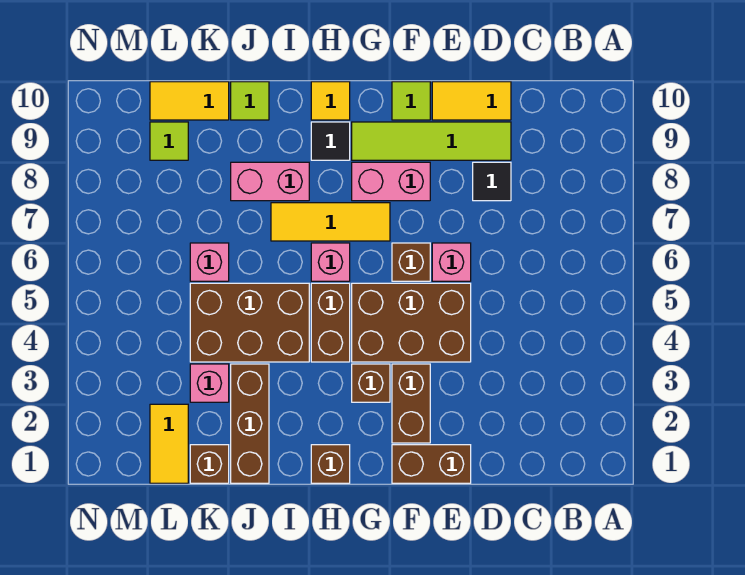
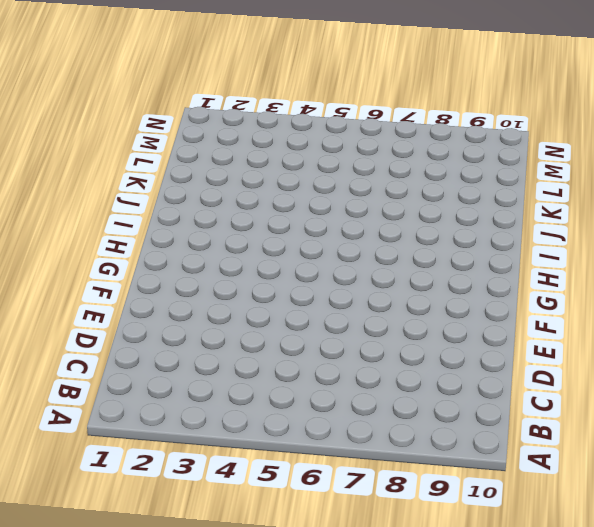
none -> black 1x1 tile [473,162,511,201]
none -> lime 1x4 tile [352,122,511,160]
none -> yellow 1x2 tile [432,82,511,120]

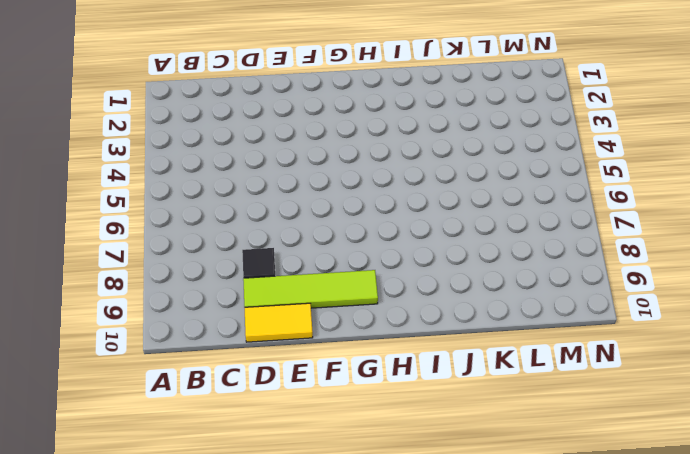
none -> brown 1x2 brick [392,445,471,483]
none -> brown 2x3 brick [352,283,471,362]
none -> pink 1x1 brick [432,243,471,281]

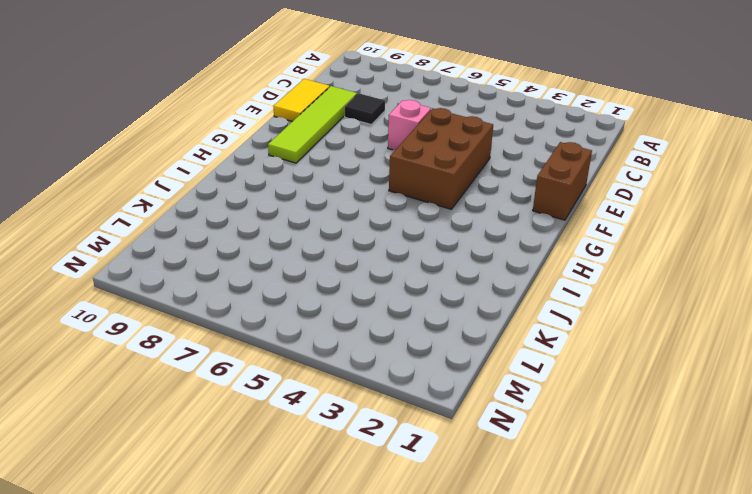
none -> brown 1x2 brick [392,364,430,443]
none -> brown 1x1 brick [392,243,430,281]
none -> pink 1x2 brick [352,162,430,201]

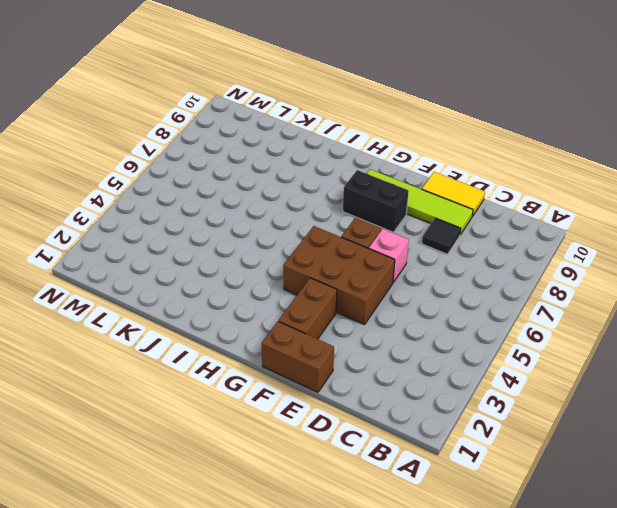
black 1x2 brick [343,170,409,232] -> pink 1x2 brick [352,162,430,201]
none -> lime 1x1 tile [392,82,430,120]
none -> brown 1x1 brick [352,364,390,402]
none -> yellow 1x3 tile [271,203,390,241]

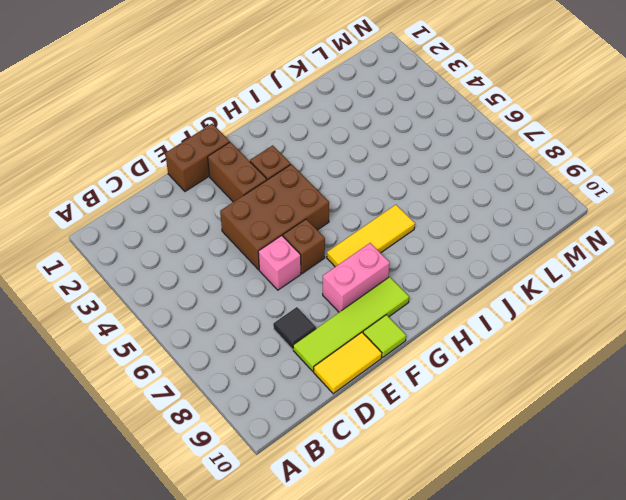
none -> brown 1x1 brick [311,445,350,483]
none -> brown 1x2 brick [311,283,350,362]
none -> pink 1x1 brick [311,243,350,281]

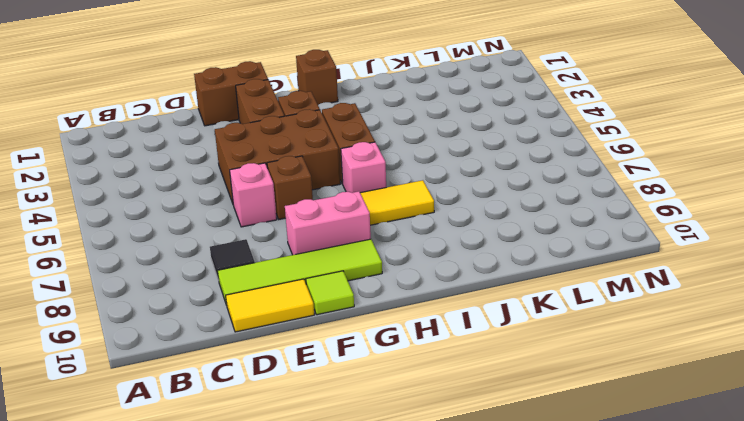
none -> black 1x1 tile [311,122,350,160]
none -> yellow 1x1 tile [311,82,350,120]
none -> brown 2x3 brick [190,283,309,362]

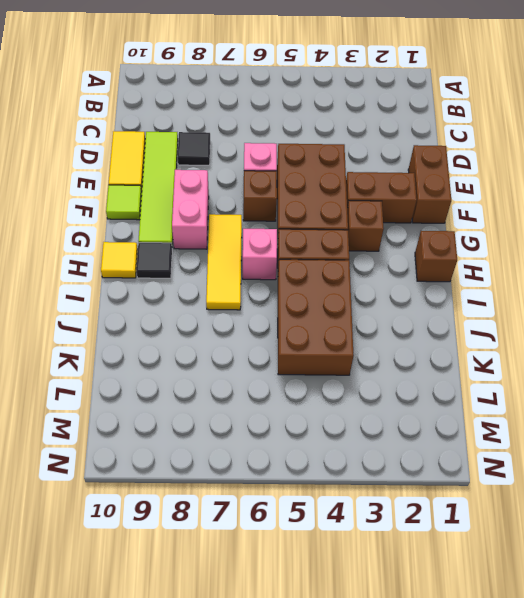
none -> pink 1x2 brick [231,162,309,201]
none -> brown 1x3 brick [231,364,269,483]
none -> lime 1x1 tile [231,82,269,120]

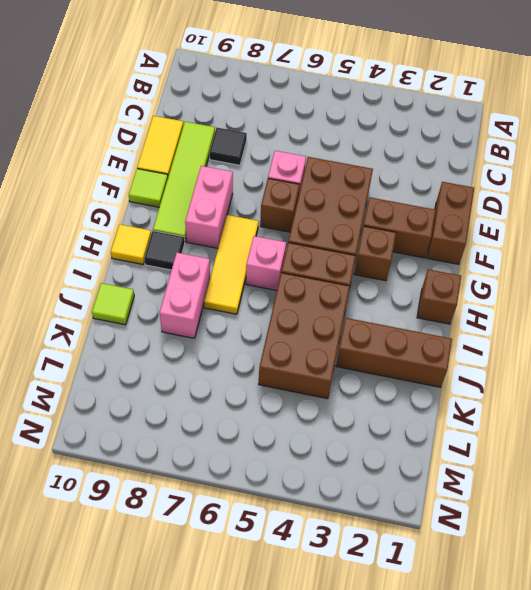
none -> brown 1x1 brick [190,445,229,483]
none -> pink 1x1 brick [190,364,229,402]
none -> pink 1x1 brick [190,243,229,281]

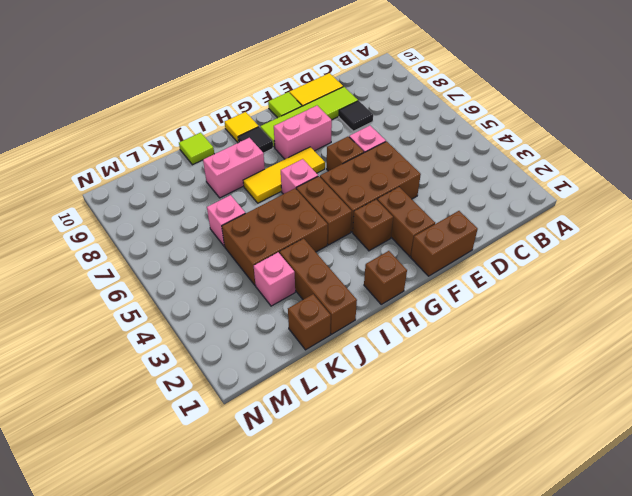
none -> yellow 1x2 tile [150,82,229,120]
none -> yellow 1x2 tile [150,404,188,483]
none -> lime 1x1 tile [150,122,188,160]

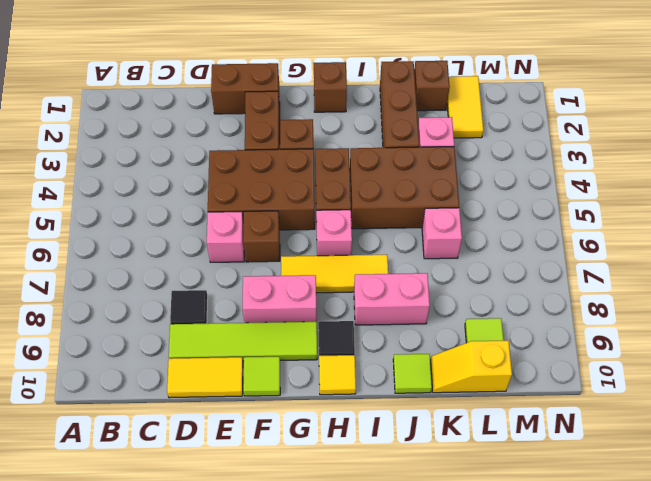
yellow 1x2 slope [431,340,512,393] -> yellow 1x2 tile [150,82,229,120]

